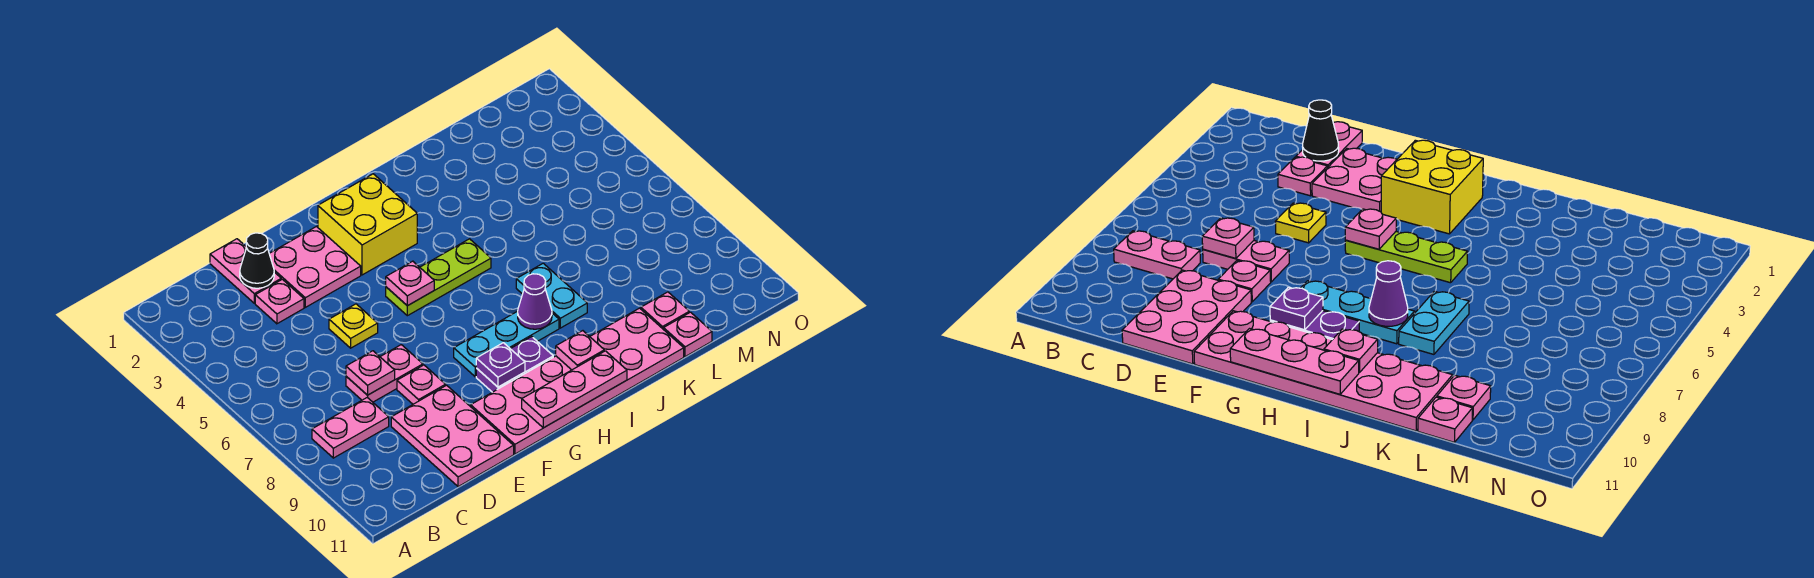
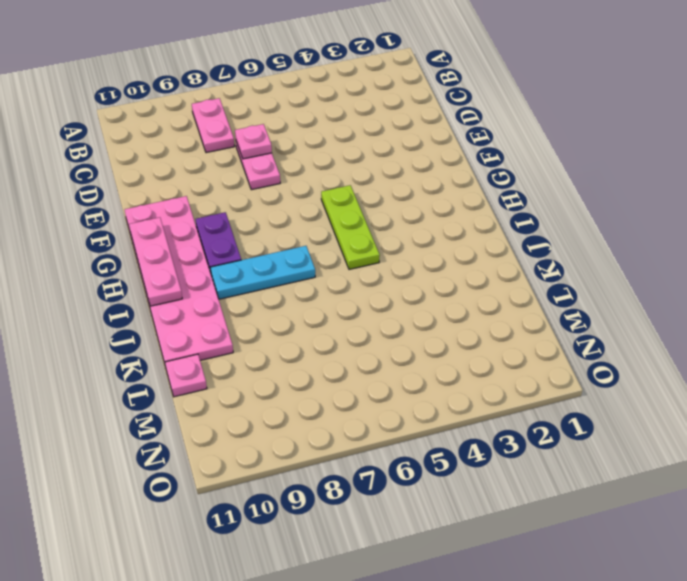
cyan 1x3 plate [210,246,315,299] -> cyan 1x3 plate turned to [454,311,559,377]
none -> pink 1x2 plate [210,239,281,303]
none -> pink 1x1 plate [255,279,304,324]
none -> pink 2x3 plate [391,385,514,487]

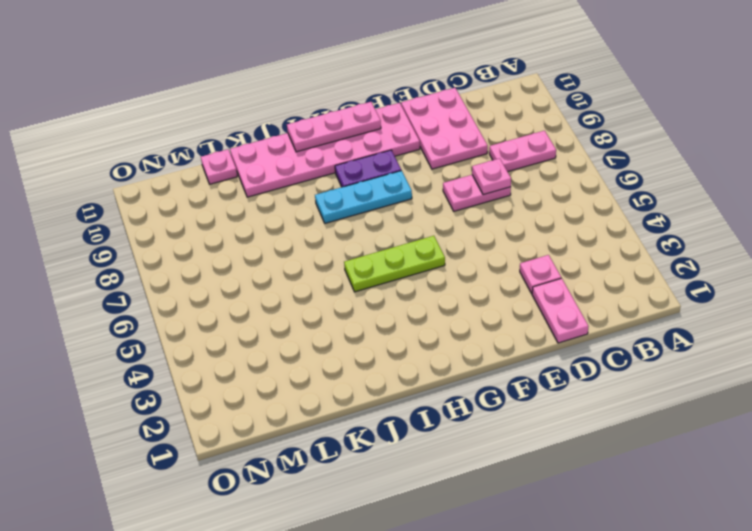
none -> pink 2x2 plate [269,227,361,307]
none -> yellow 1x1 plate [329,304,378,348]
none -> pink 1x1 plate [397,365,446,404]

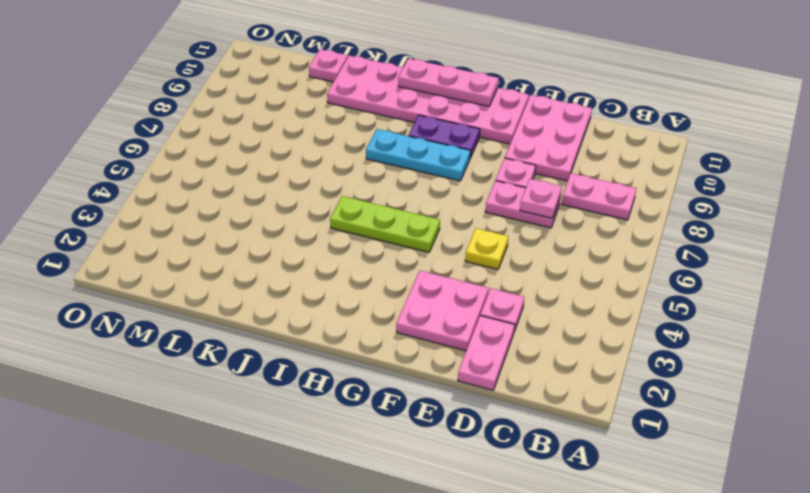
none -> yellow 2x2 brick [318,174,417,275]
none -> cyan 1x2 plate [516,263,587,328]
none -> pink 1x1 plate [641,292,689,330]

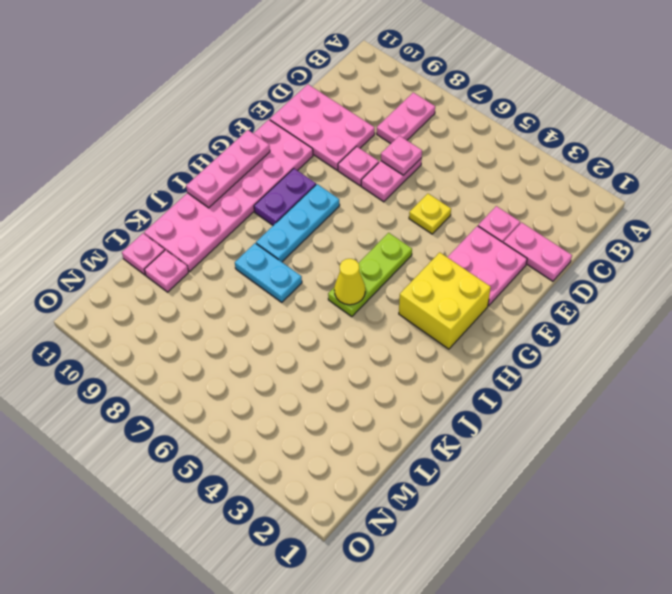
yellow 1x1 cone [334,259,365,305] -> none
none -> black 1x1 cone [240,233,274,288]
none -> pink 1x1 plate [386,261,434,306]
none -> purple 1x1 plate [476,343,525,387]

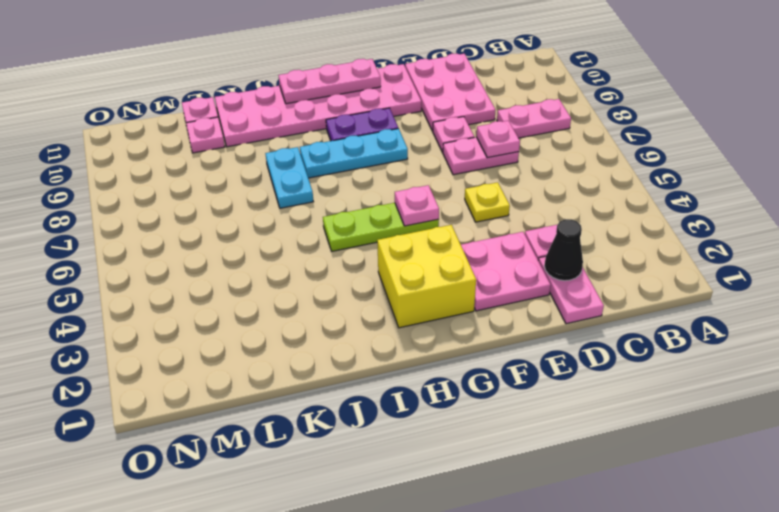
none -> purple 1x1 plate [476,343,525,387]
none -> purple 1x1 cone [518,274,552,329]
none -> pink 1x1 plate [556,331,604,370]

